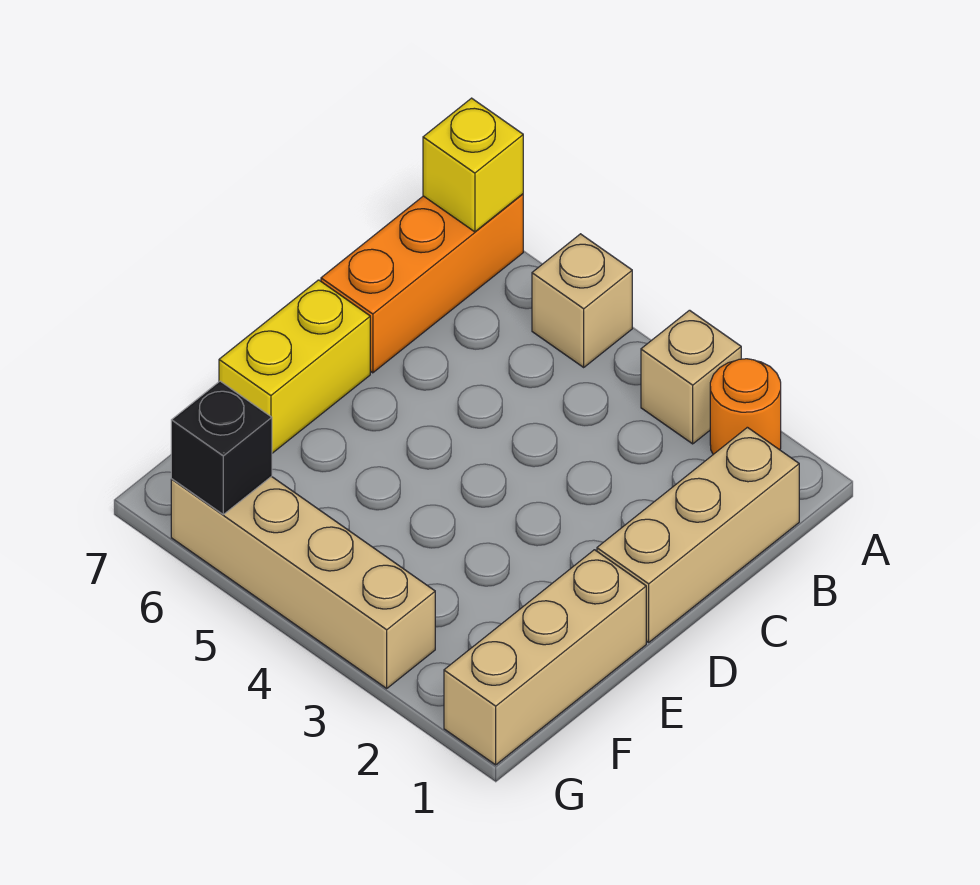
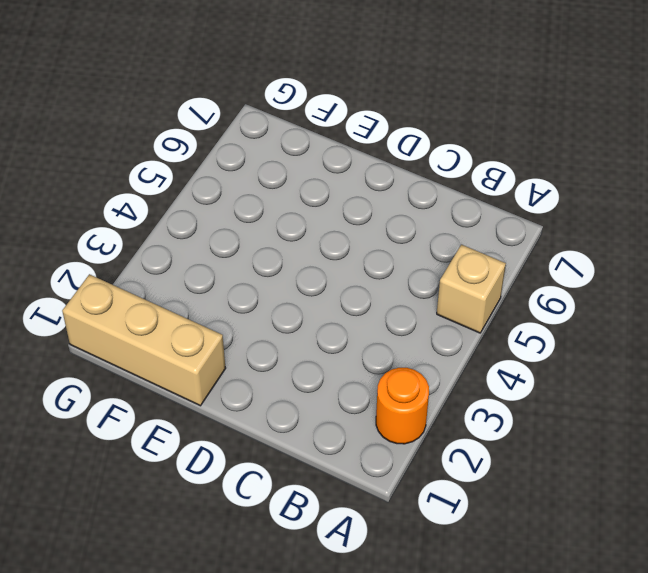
none -> tan 1x1 brick [641,310,741,444]
none -> orange 1x3 brick [321,194,523,373]

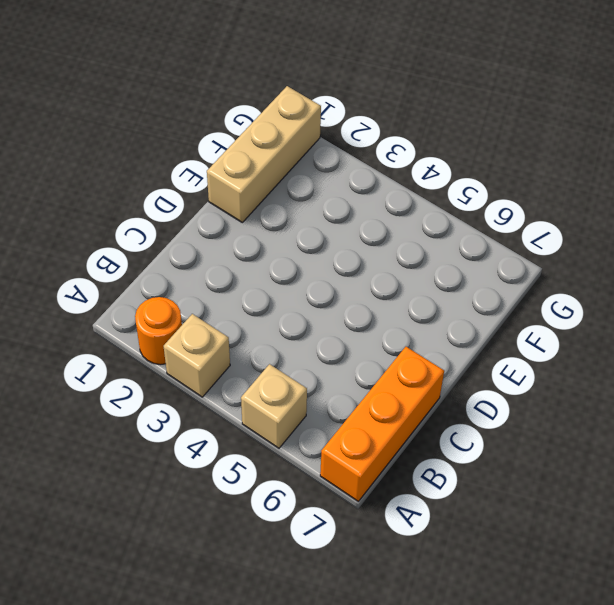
none -> tan 1x3 brick [597,427,799,642]
none -> yellow 1x2 brick [219,280,370,453]

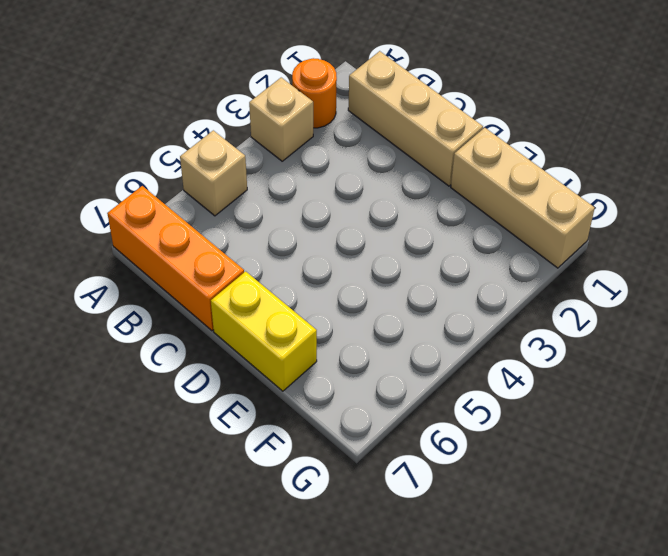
none -> tan 1x4 brick [171,476,435,688]
none -> yellow 1x1 brick [423,98,523,232]

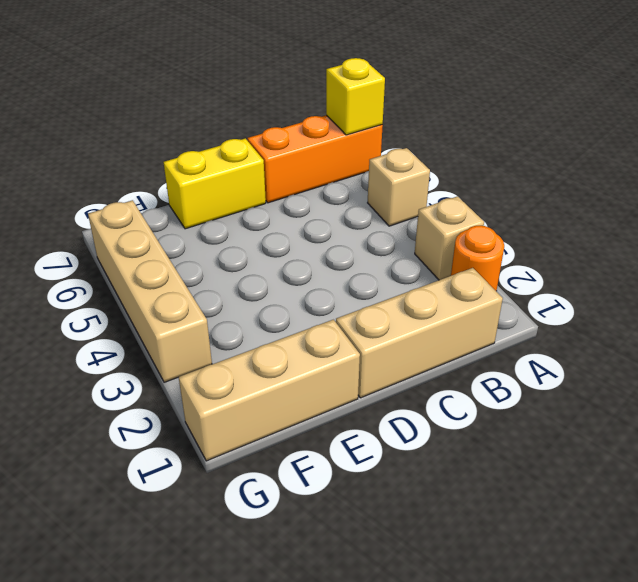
none -> black 1x1 brick [171,381,272,514]

